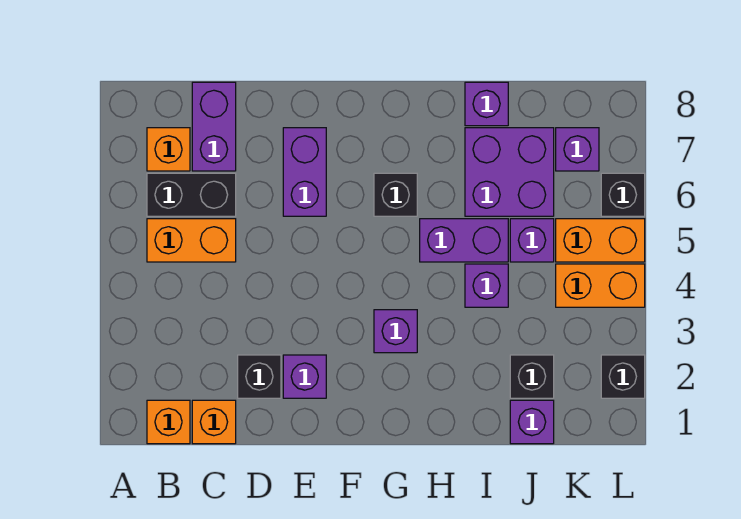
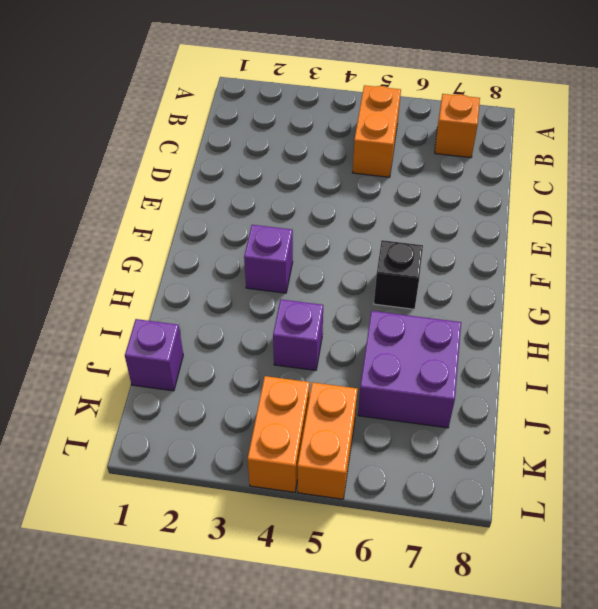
none -> orange 1x1 brick [147,400,190,444]
none -> black 1x2 brick [147,173,236,216]
none -> orange 1x1 brick [192,400,236,444]

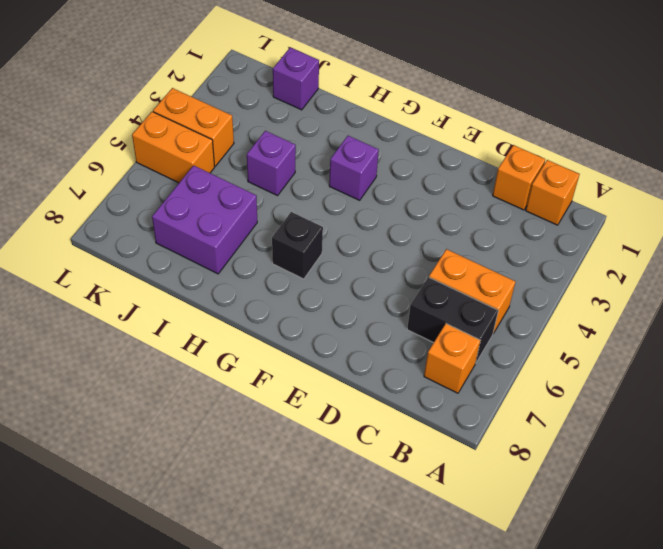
none -> purple 1x2 brick [192,82,236,171]
none -> black 1x1 brick [238,355,281,398]
none -> purple 1x1 brick [283,355,326,398]

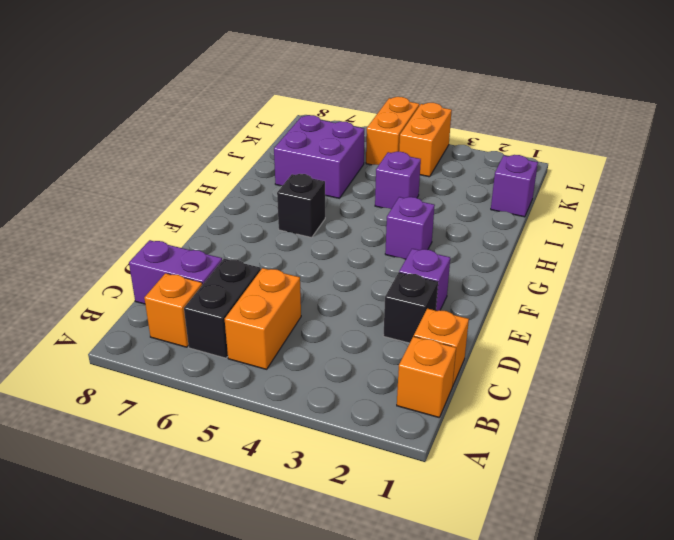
none -> purple 1x2 brick [283,128,326,216]
none -> purple 1x2 brick [420,219,508,262]
none -> purple 1x1 brick [465,82,508,126]

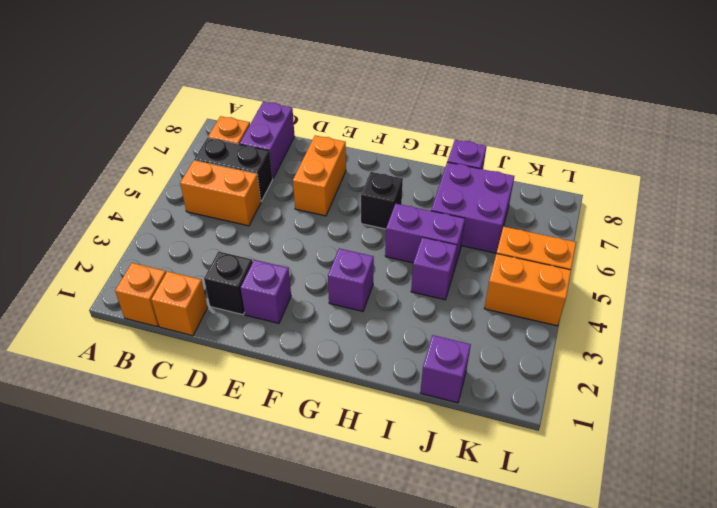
orange 1x2 brick [293,135,346,216] -> purple 1x2 brick [283,128,326,216]
none -> black 1x1 brick [510,355,554,398]
none -> purple 1x1 brick [510,219,554,262]
none -> purple 1x1 brick [556,128,599,171]

